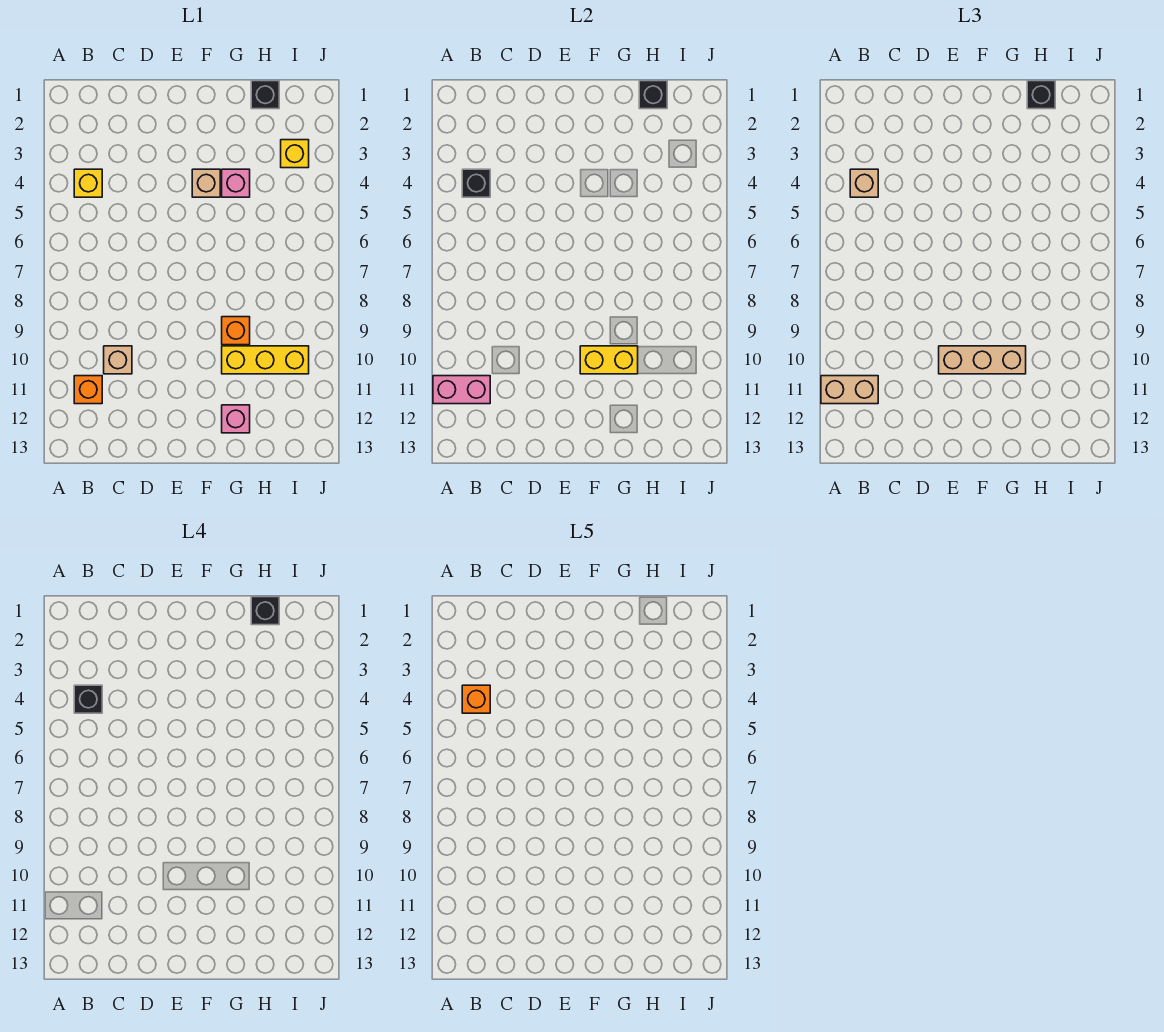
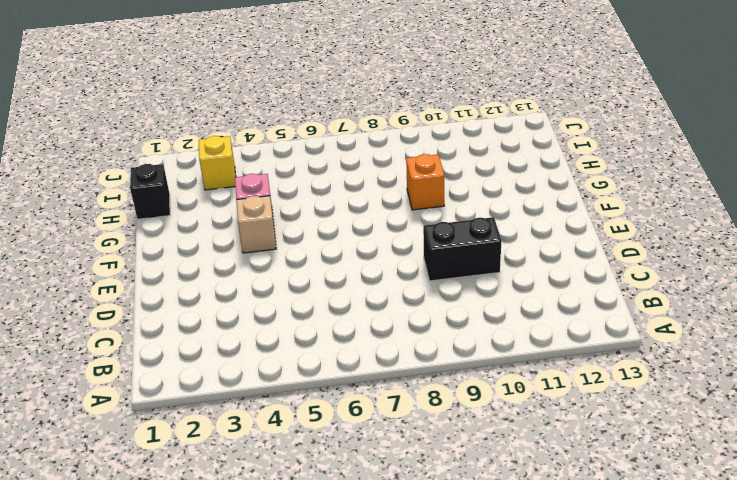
black 1x2 brick [423,217,502,281] -> none
none -> yellow 1x1 brick [74,169,102,197]
none -> orange 1x1 brick [74,376,102,404]
none -> tan 1x1 brick [104,346,132,374]

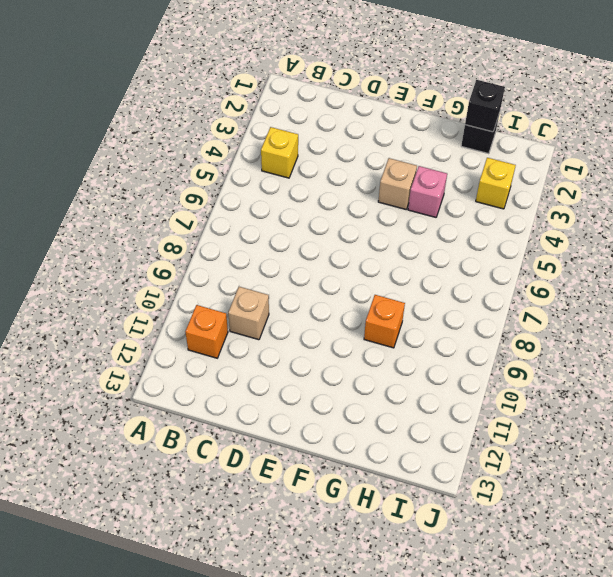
none -> yellow 1x3 brick [222,346,309,374]
none -> pink 1x1 brick [222,405,250,433]
none -> pink 1x2 brick [433,376,490,404]

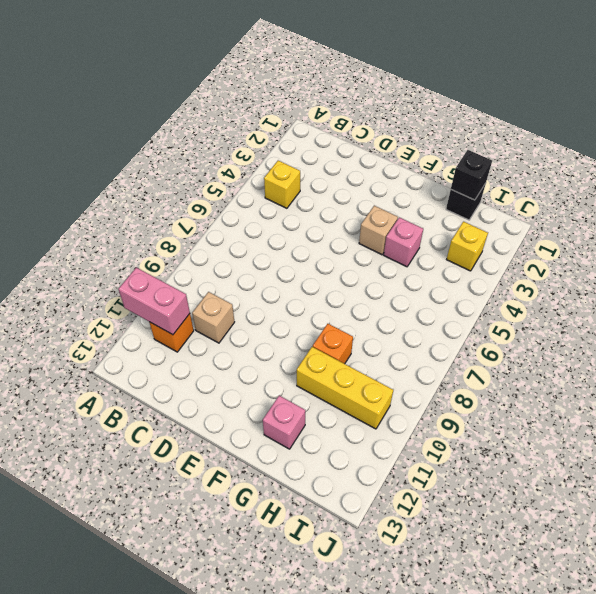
none -> black 1x1 brick [462,169,490,197]
none -> yellow 1x2 brick [580,346,638,374]
none -> tan 1x2 brick [821,376,878,404]

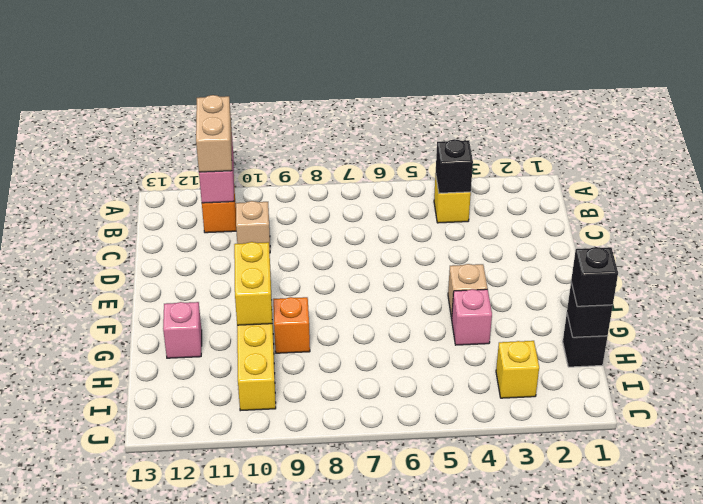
none -> tan 1x1 brick [850,169,878,197]
none -> tan 1x3 brick [939,346,1026,374]
none -> black 1x1 brick [74,685,102,713]

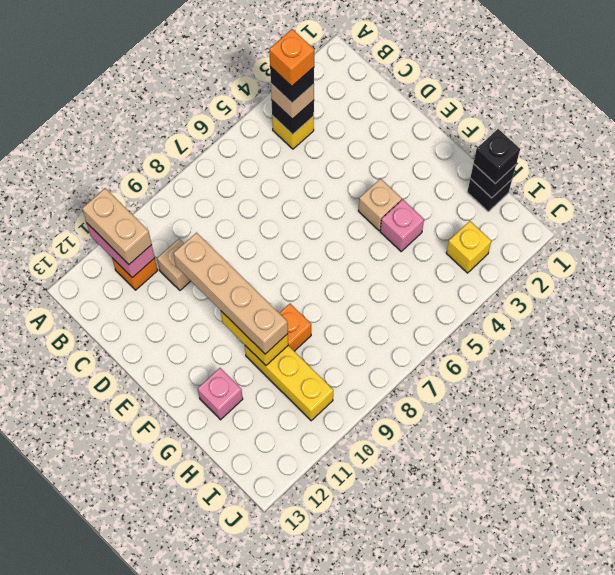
tan 1x4 brick [174,233,288,354] -> tan 1x3 brick [939,346,1026,374]
none -> black 1x1 brick [251,597,279,625]

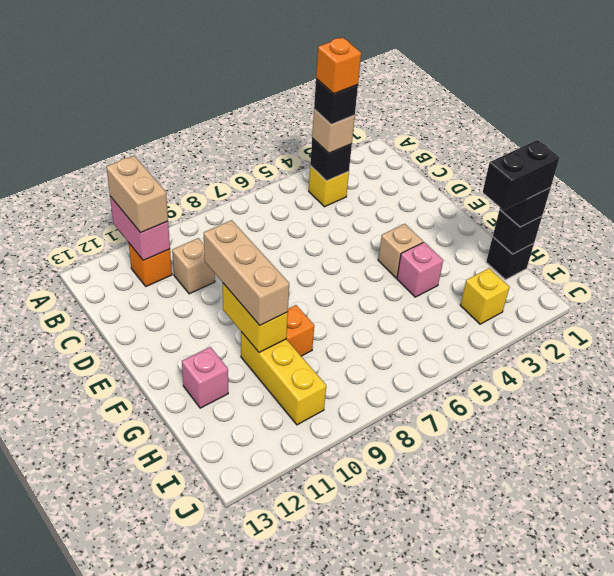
black 1x2 brick [483,140,560,210] -> black 1x1 brick [251,597,279,625]

